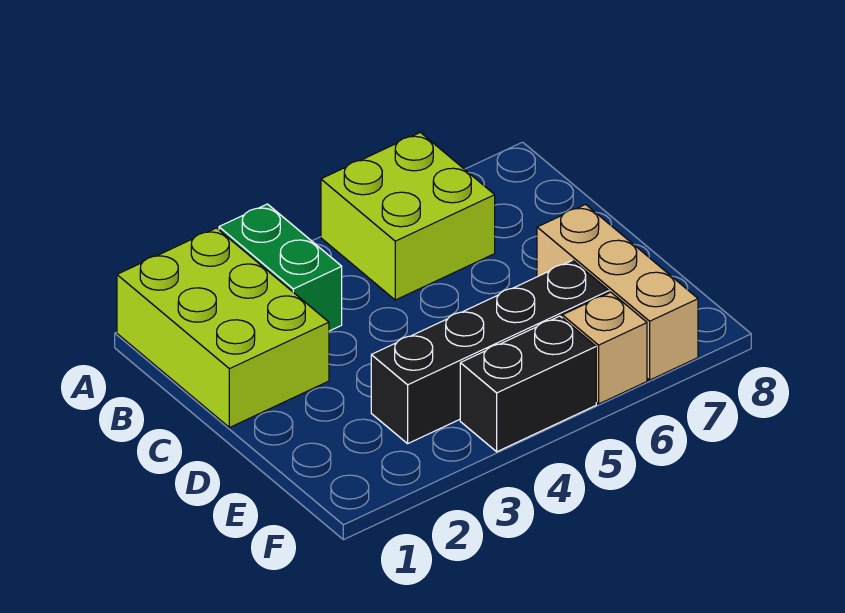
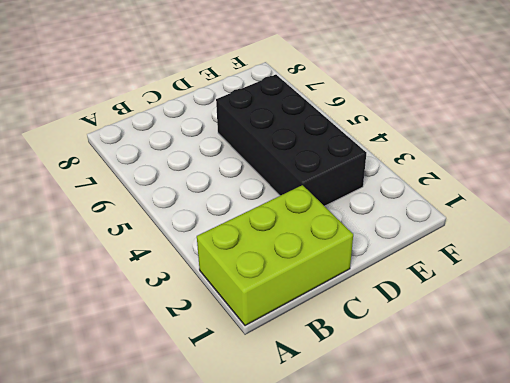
black 2x4 brick [216,75,366,206] -> black 1x4 brick [371,260,609,444]
none -> green 1x2 brick [219,204,342,331]
none -> lime 2x2 brick [321,132,495,300]

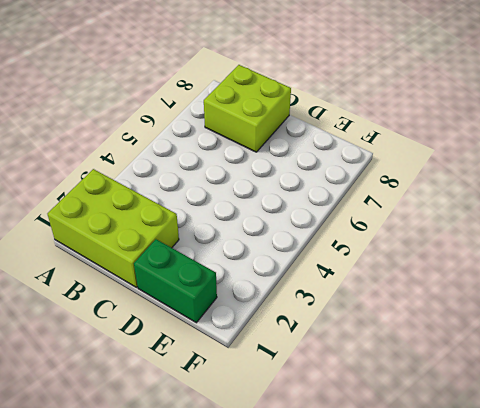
lime 2x2 brick [204,65,291,152] -> lime 2x2 brick moved to [321,132,495,300]
green 1x2 brick [134,239,217,323] -> green 1x2 brick moved to [219,204,342,331]
none -> tan 1x3 brick [537,204,698,380]
none -> black 1x4 brick [371,260,609,444]

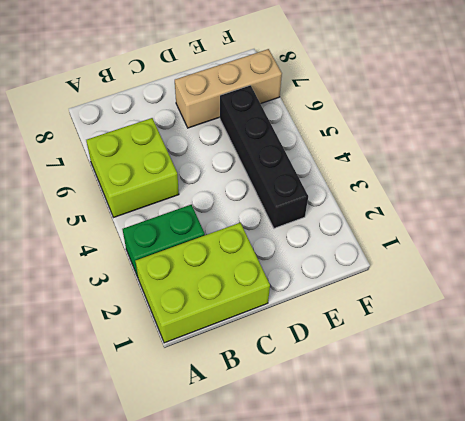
none -> black 1x2 brick [460,316,596,452]
none -> tan 1x1 brick [562,292,647,404]

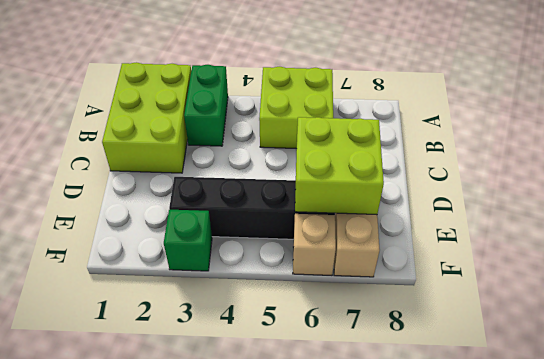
lime 2x2 brick [295,117,384,215] -> none
green 1x1 brick [164,210,212,271] -> none
none -> black 1x2 brick [460,316,596,452]

